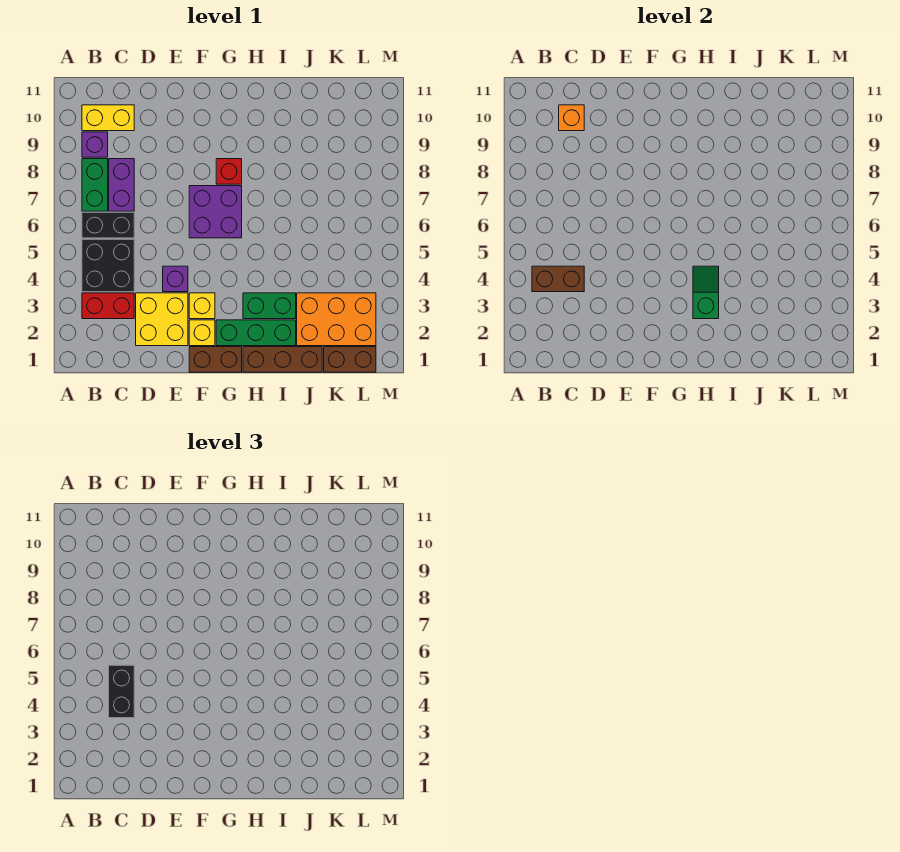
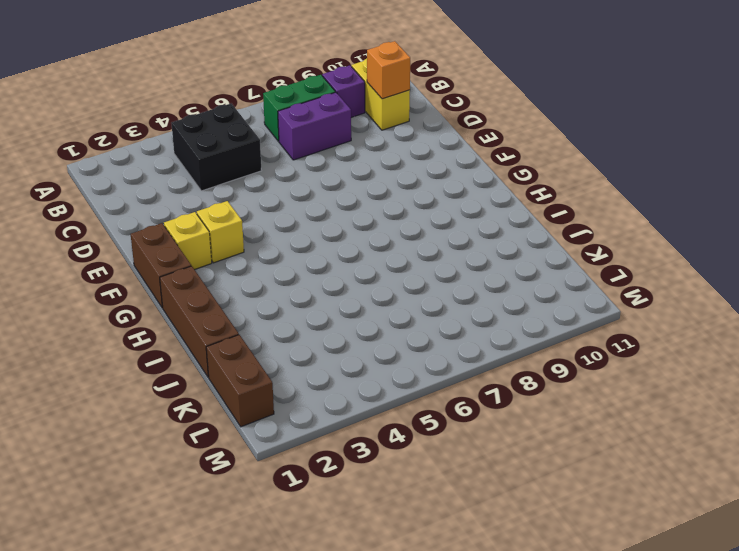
none -> red 1x2 brick [82,293,134,319]
none -> black 1x2 brick [82,212,134,238]
none -> yellow 2x2 brick [136,293,188,346]

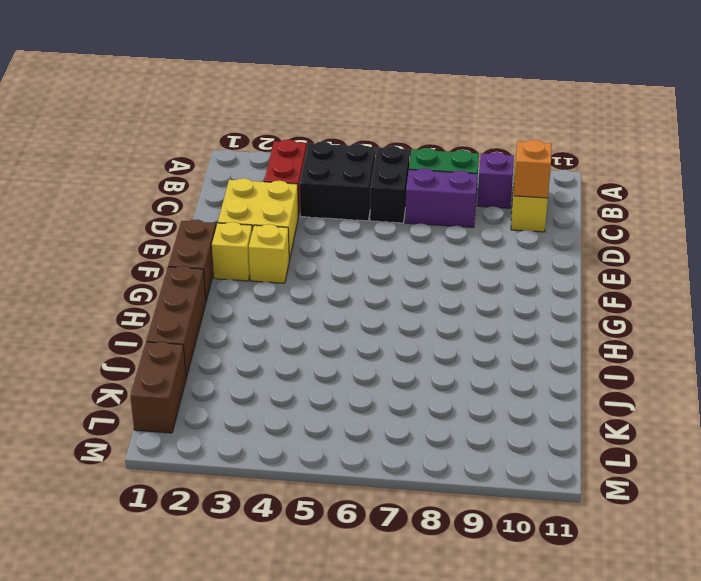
none -> purple 1x1 brick [163,266,188,292]
none -> purple 2x2 brick [189,186,242,238]
none -> green 1x3 brick [216,320,296,346]

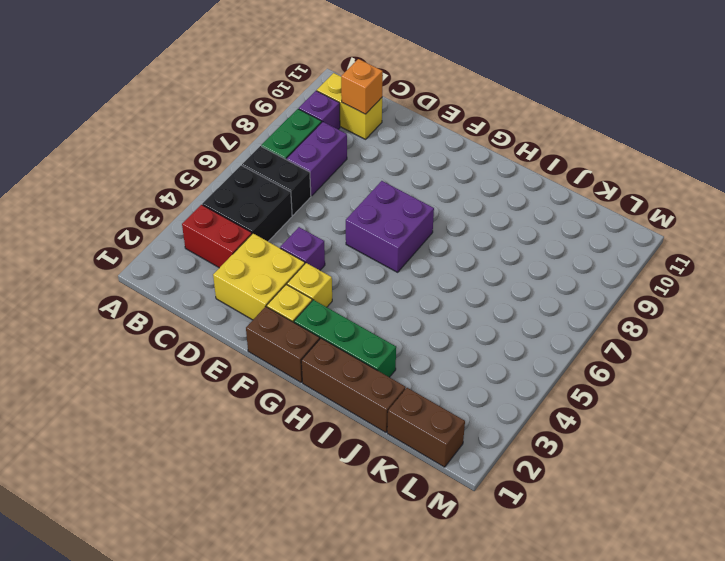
none -> red 1x1 brick [216,159,242,184]
none -> green 1x2 brick [243,293,296,319]
none -> orange 2x3 brick [297,293,376,346]

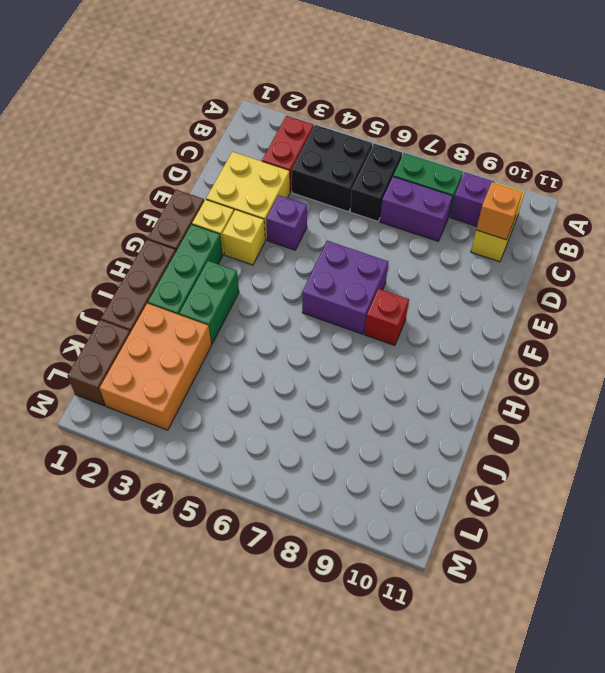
none -> brown 1x2 brick [532,266,584,292]
none -> green 1x2 slope [693,266,719,319]
none -> black 1x2 brick [109,665,134,718]

